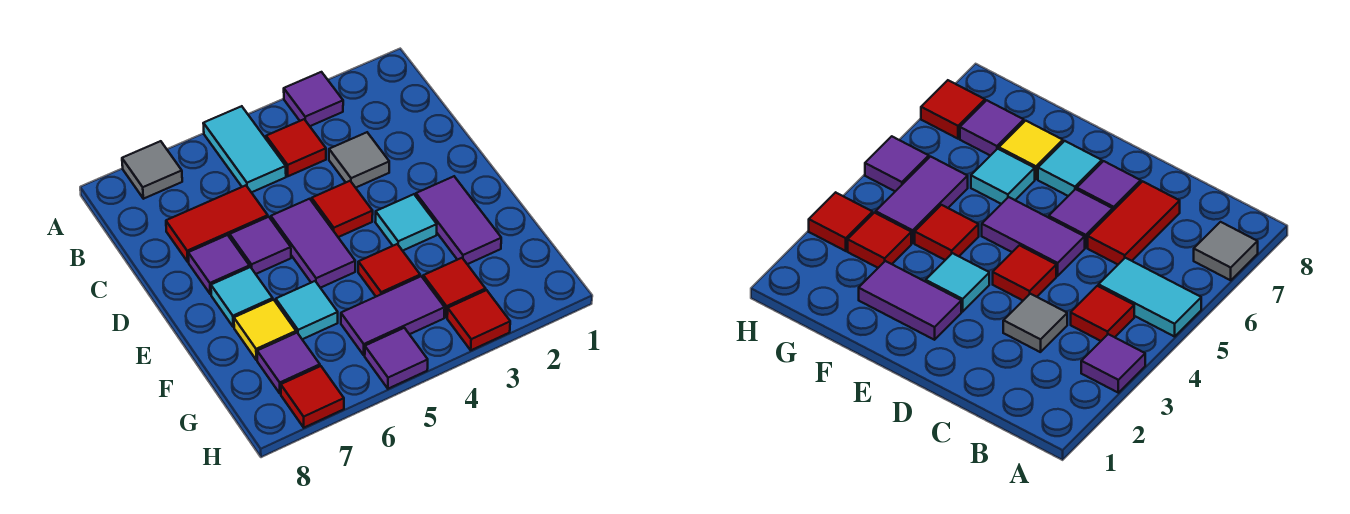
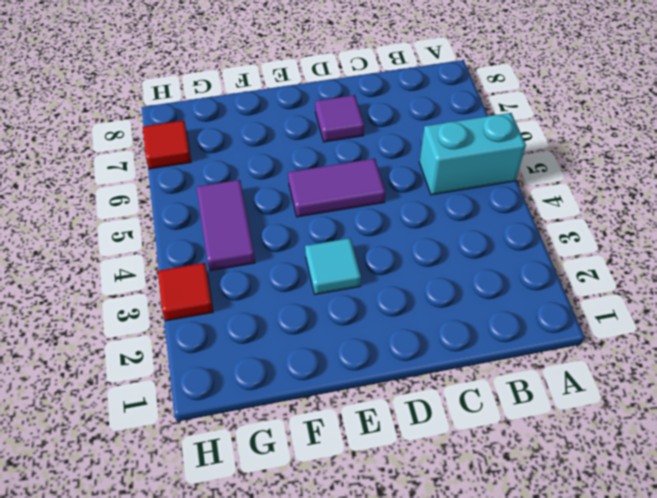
cyan 1x2 brick [419,113,526,195] -> cyan 1x2 tile [203,106,286,193]
none -> purple 1x1 tile [284,72,343,126]
none -> grey 1x1 tile [122,141,182,199]
none -> red 1x1 tile [266,119,326,176]

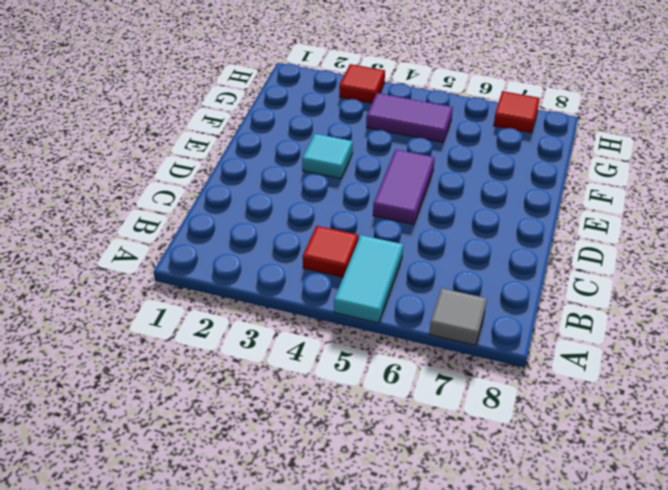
none -> purple 1x1 tile [284,72,343,126]
none -> grey 1x1 tile [329,132,389,188]
none -> red 1x2 tile [166,185,268,262]

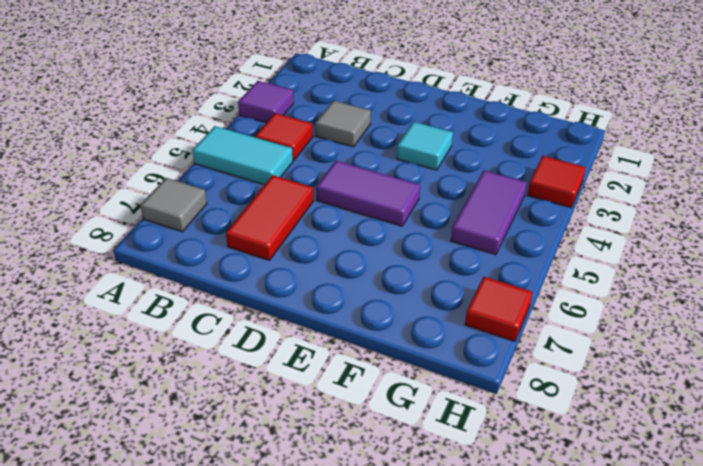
none -> red 1x1 tile [312,181,373,237]
none -> purple 1x1 tile [230,217,291,274]
none -> purple 1x1 tile [188,235,250,294]

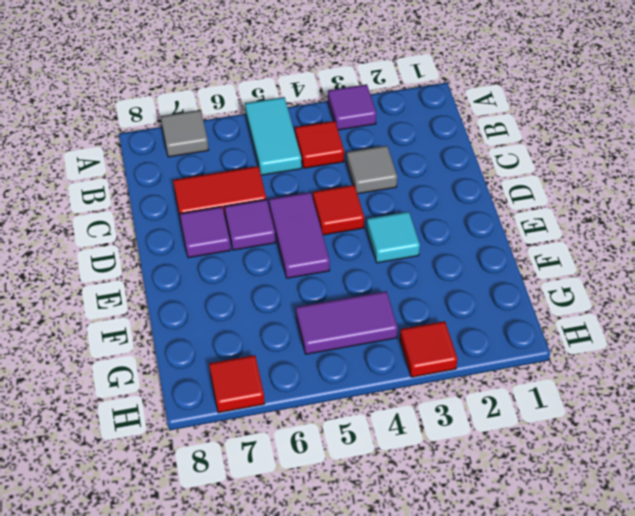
none -> purple 1x2 tile [416,176,501,264]
none -> cyan 1x1 tile [211,267,273,327]
none -> red 1x1 tile [358,244,420,296]

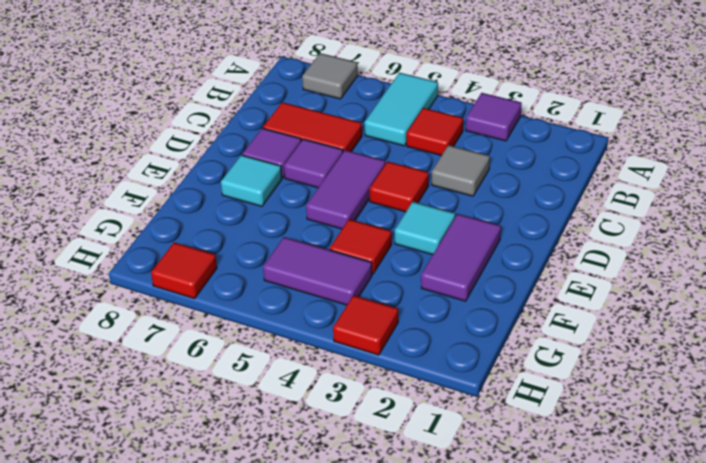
none -> cyan 1x1 tile [276,281,338,339]
none -> yellow 1x1 tile [234,300,296,360]
none -> red 1x1 tile [423,258,485,317]

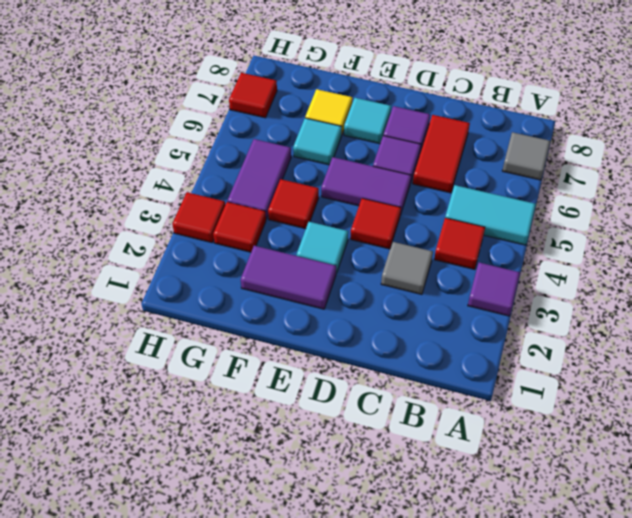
none -> purple 1x1 tile [257,333,320,394]
none -> purple 1x1 tile [365,328,428,389]

